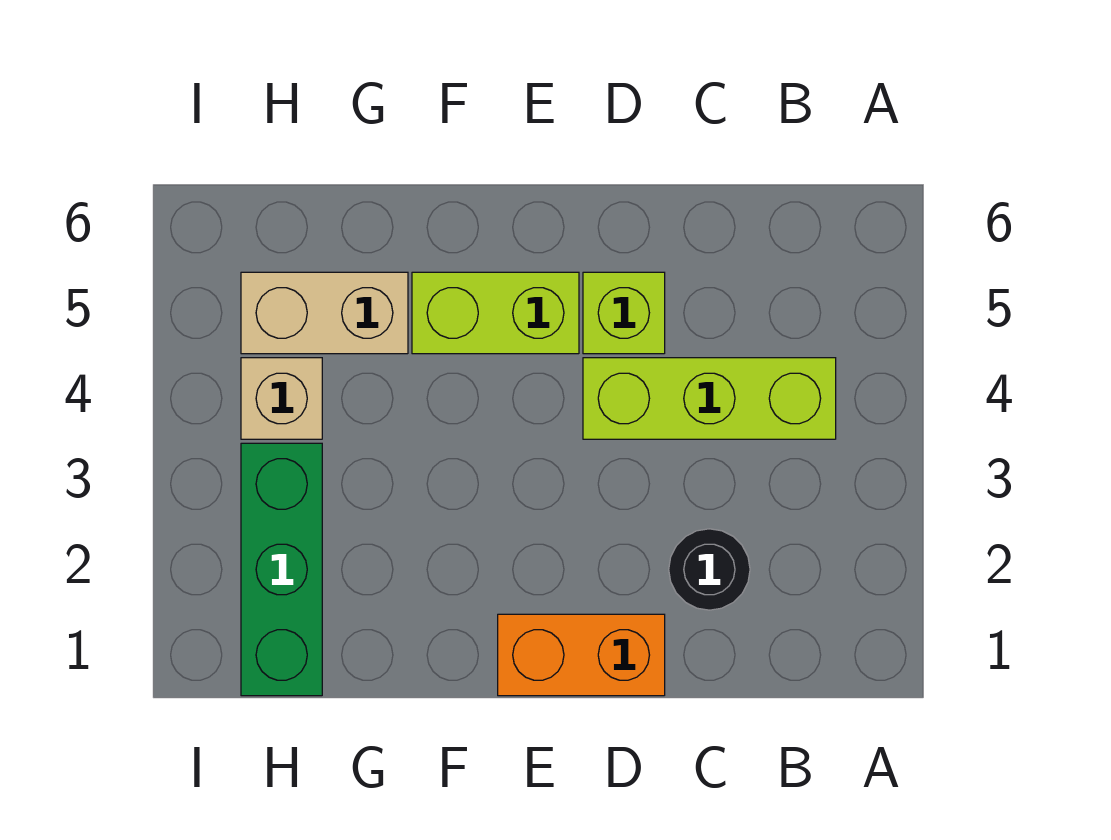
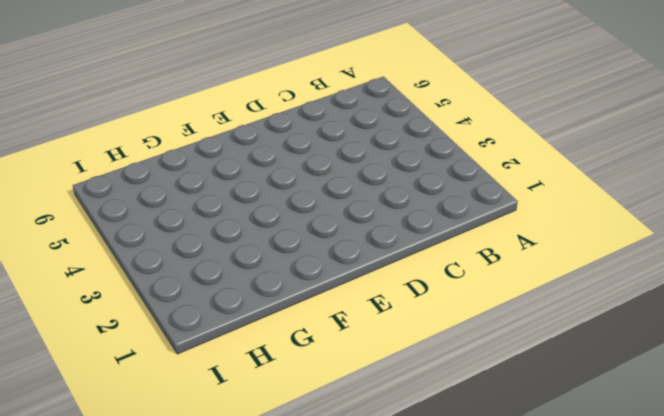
none -> lime 1x3 brick [583,358,836,439]
none -> black 1x1 round brick [669,529,750,610]

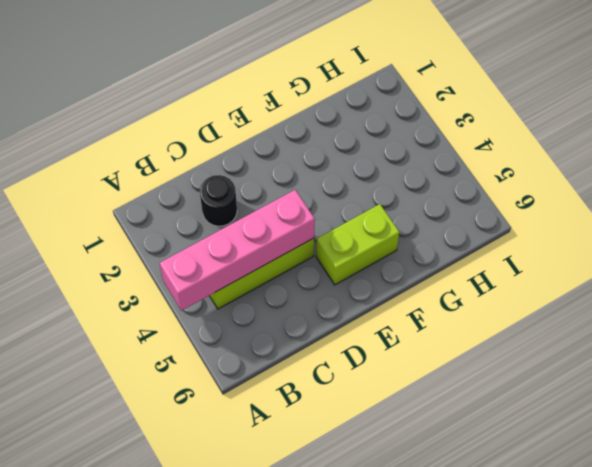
pink 1x4 brick [160,190,315,311] -> none
none -> orange 1x2 brick [498,614,665,696]
none -> lime 1x1 brick [583,272,665,354]

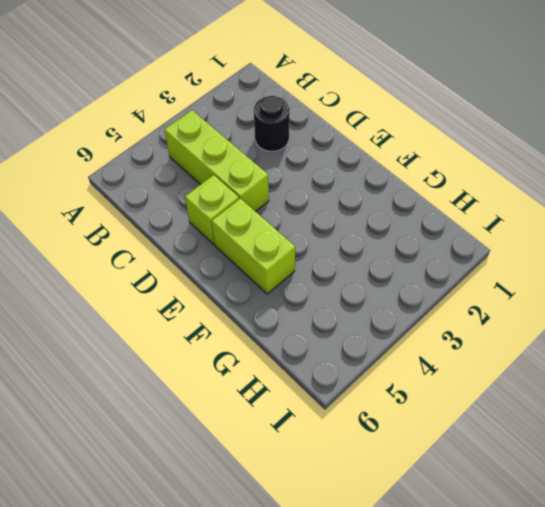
none -> orange 1x2 brick [498,614,665,696]
none -> tan 1x2 brick [241,272,408,354]

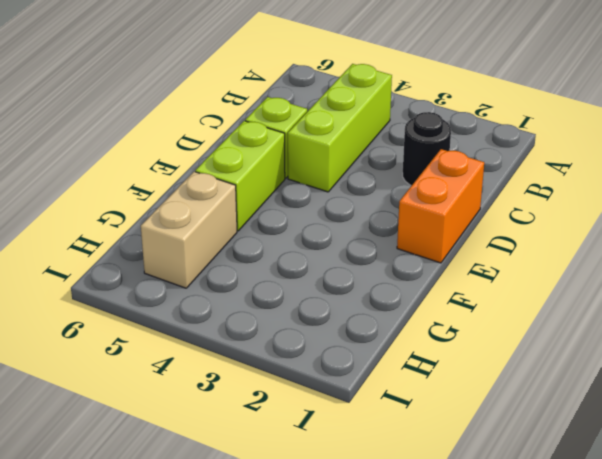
none -> green 1x3 brick [241,443,322,696]
none -> tan 1x1 brick [241,358,322,439]

